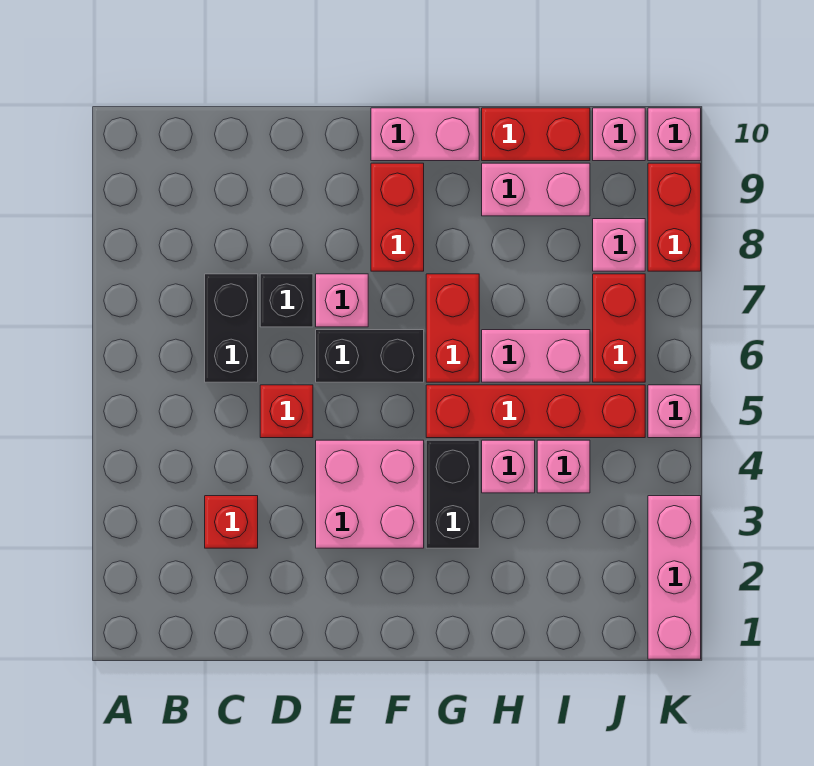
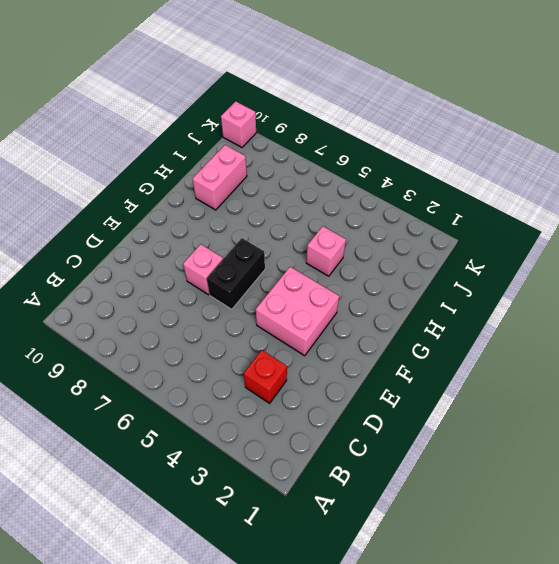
none -> black 1x2 brick [205,274,258,382]
none -> red 1x1 brick [260,385,313,438]
none -> black 1x1 brick [260,274,313,327]

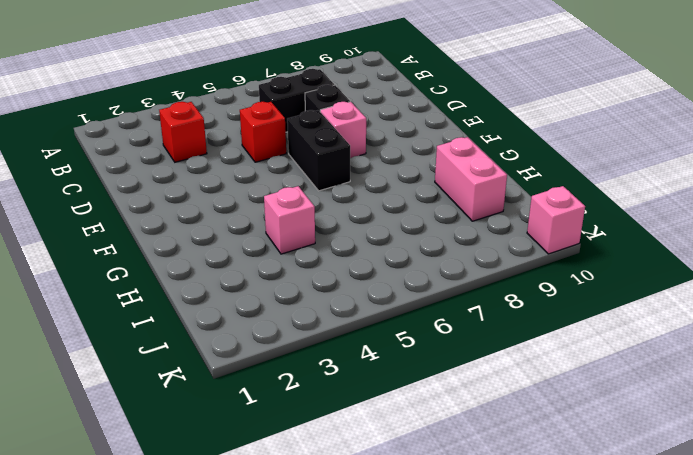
none -> pink 2x2 brick [316,440,424,548]
none -> red 1x2 brick [371,163,424,271]
none -> pink 1x2 brick [371,108,479,161]

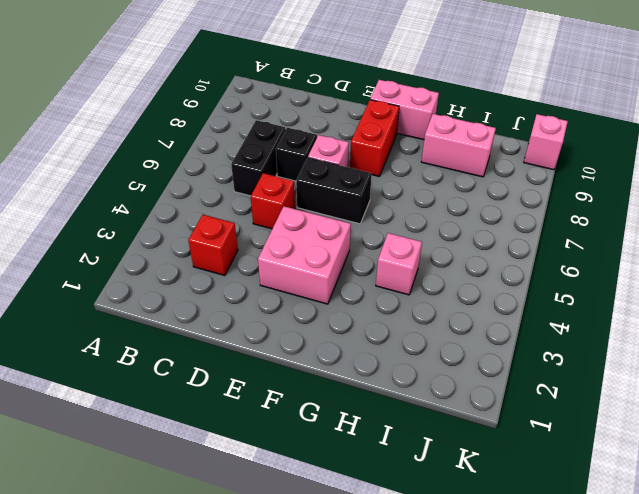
none -> black 1x2 brick [426,440,479,548]
none -> red 1x4 brick [426,385,645,438]
none -> red 1x2 brick [426,274,479,382]

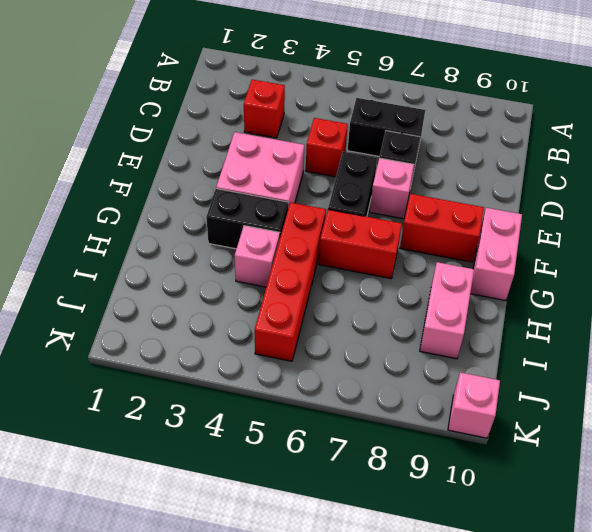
none -> pink 1x2 brick [482,330,590,382]
none -> red 1x2 brick [482,108,590,161]
none -> pink 1x1 brick [537,440,590,493]

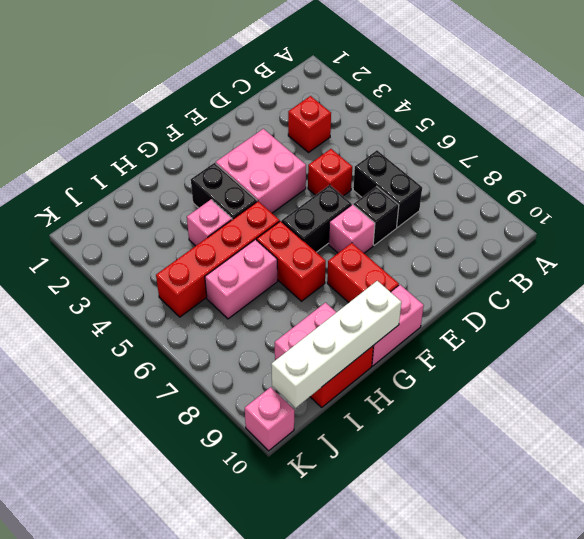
white 1x4 brick [271,281,401,408] -> none
none -> pink 1x1 brick [537,440,590,493]
none -> red 1x2 brick [593,274,645,382]
none -> pink 1x1 brick [593,219,645,271]

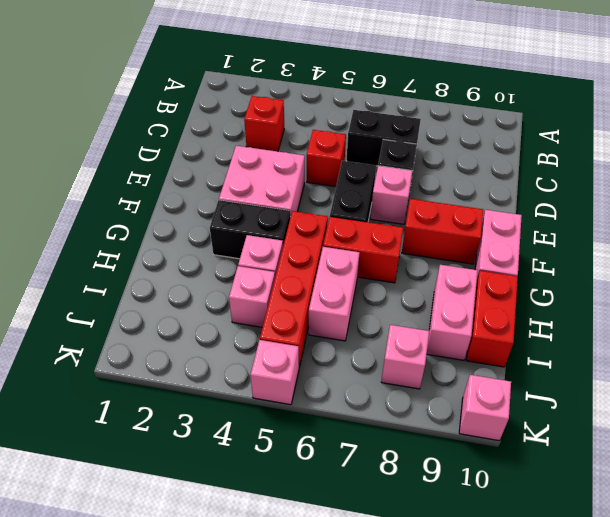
none -> red 1x2 brick [593,274,645,382]
none -> pink 1x1 brick [593,108,645,161]
none -> pink 1x3 brick [648,496,701,659]

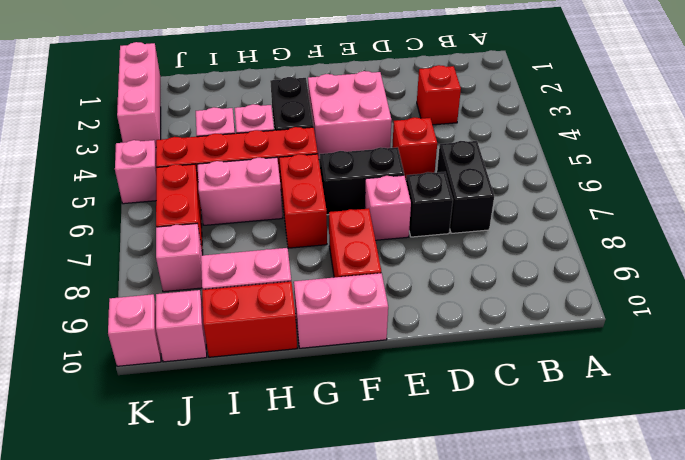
none -> red 1x2 brick [648,163,701,271]

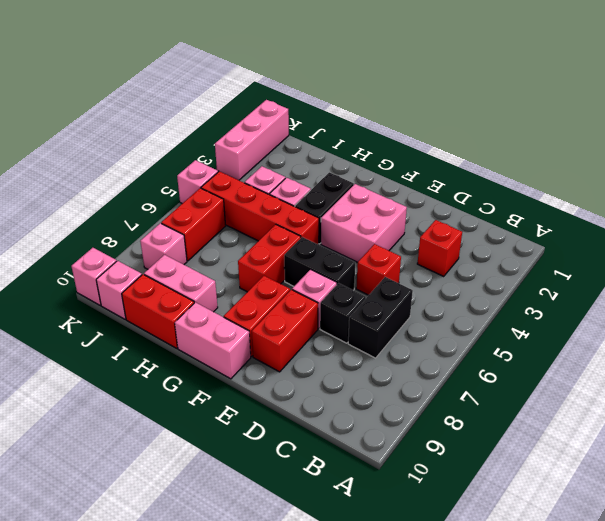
red 1x2 brick [252,290,318,372] -> red 1x2 brick moved to [648,163,701,271]
none -> pink 1x2 brick [482,330,590,382]

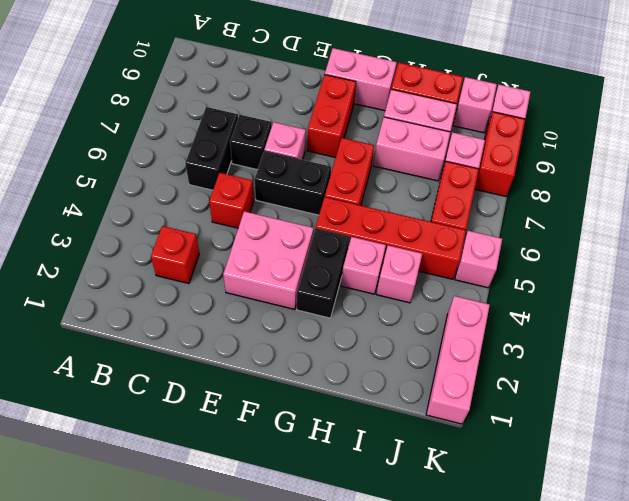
pink 1x2 brick [373,117,450,181] -> pink 1x2 brick moved to [482,330,590,382]

